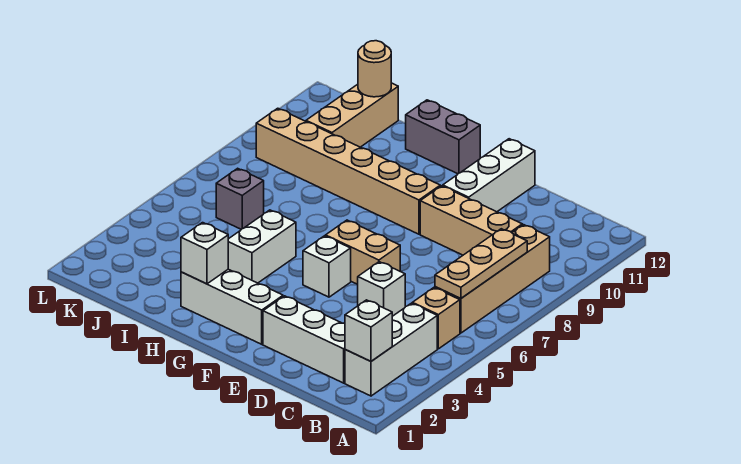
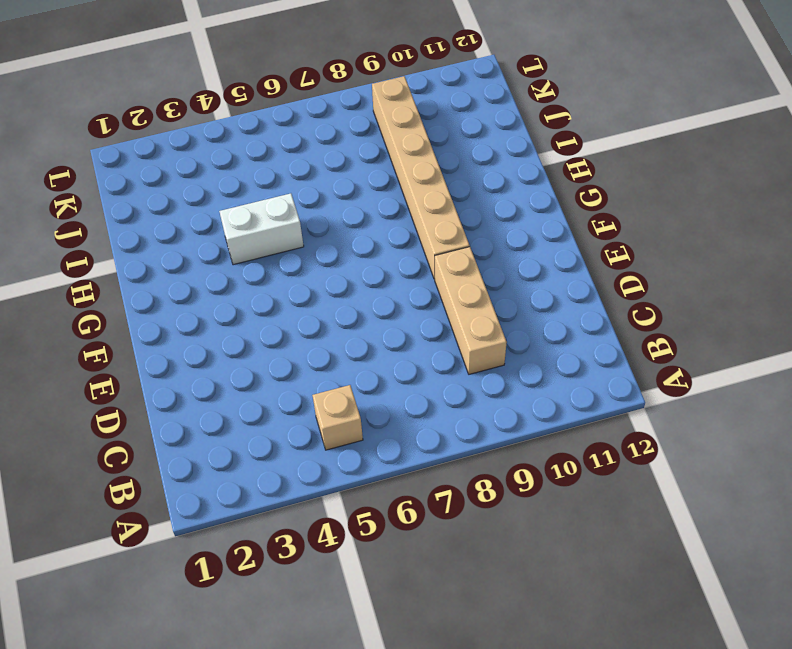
none -> white 1x3 brick [345,303,437,396]
none -> tan 1x4 brick [435,225,550,333]
none -> white 1x3 brick [263,296,345,383]

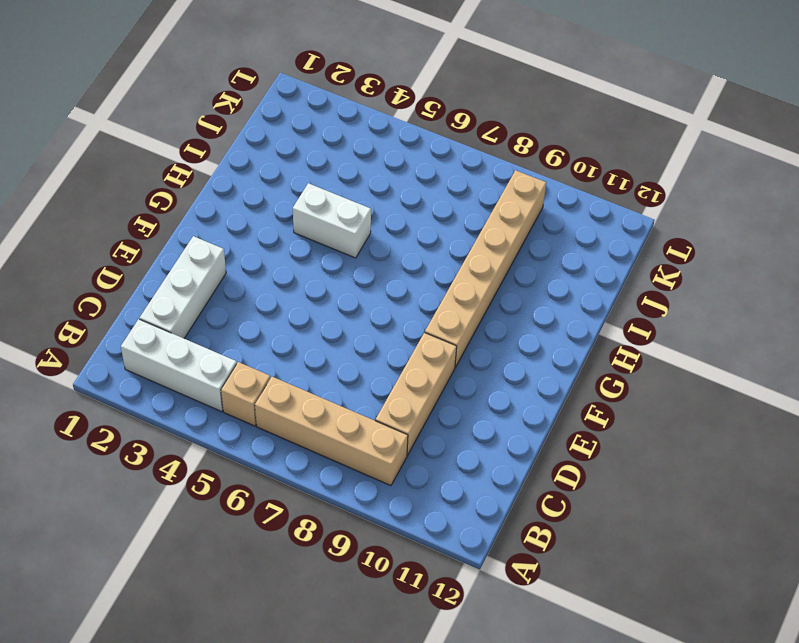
none -> white 1x1 brick [358,262,405,316]
none -> tan 1x2 brick [326,220,400,284]
none -> white 1x3 brick [443,139,535,212]

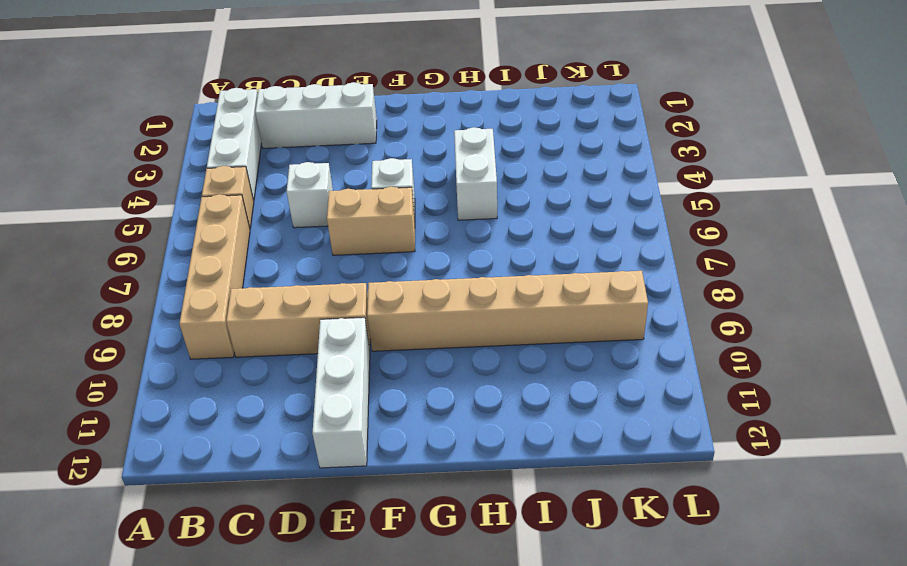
none -> white 1x3 brick [181,269,283,344]
none -> grey 1x2 brick [405,100,480,174]
none -> grey 1x1 brick [216,168,264,229]

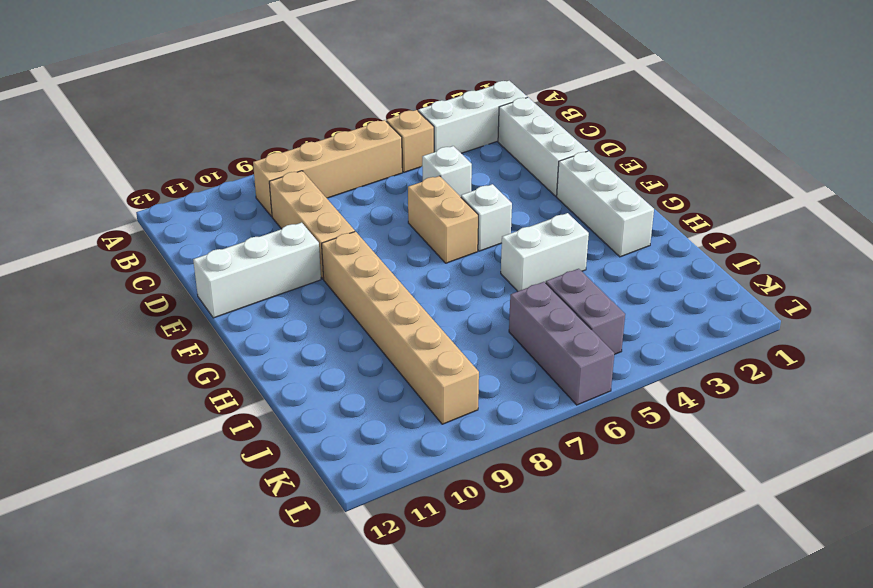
grey 1x2 brick [546,269,625,355] -> grey 1x2 brick moved to [405,100,480,174]
grey 1x3 brick [509,282,614,405] -> grey 1x1 brick [216,168,264,229]
none -> tan 1x3 brick [306,83,398,147]
none -> white 1x1 brick [345,300,392,361]
none -> tan 1x3 plate [435,229,527,299]

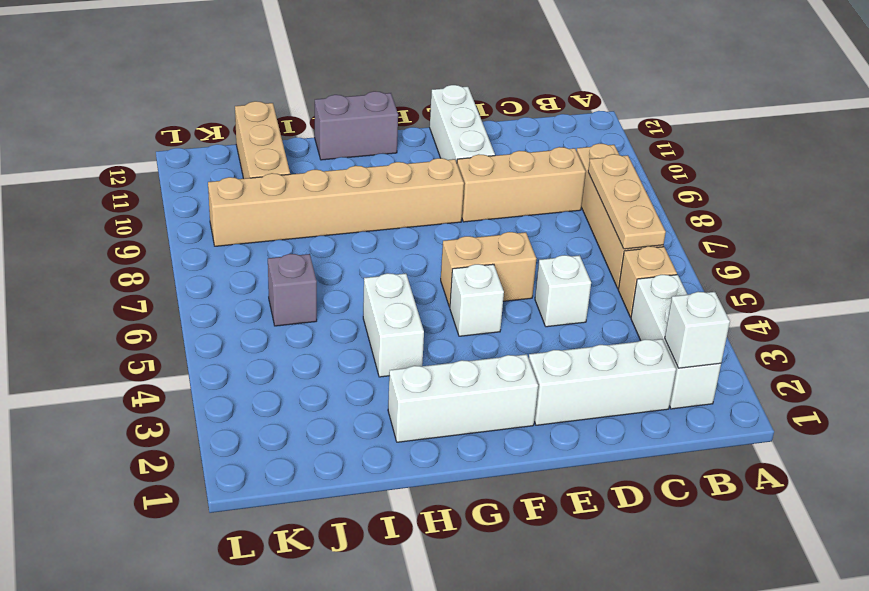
none -> white 1x1 brick [181,223,228,284]
none -> tan 1x1 round brick [358,41,391,97]

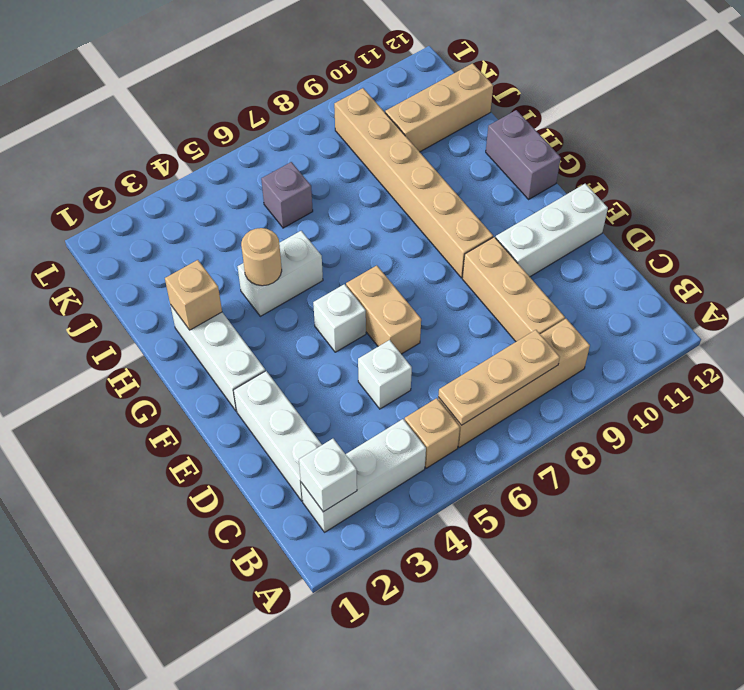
tan 1x1 brick [165,260,222,330] -> white 1x1 brick [181,223,228,284]
tan 1x1 round brick [241,228,282,286] -> tan 1x1 round brick moved to [358,41,391,97]

